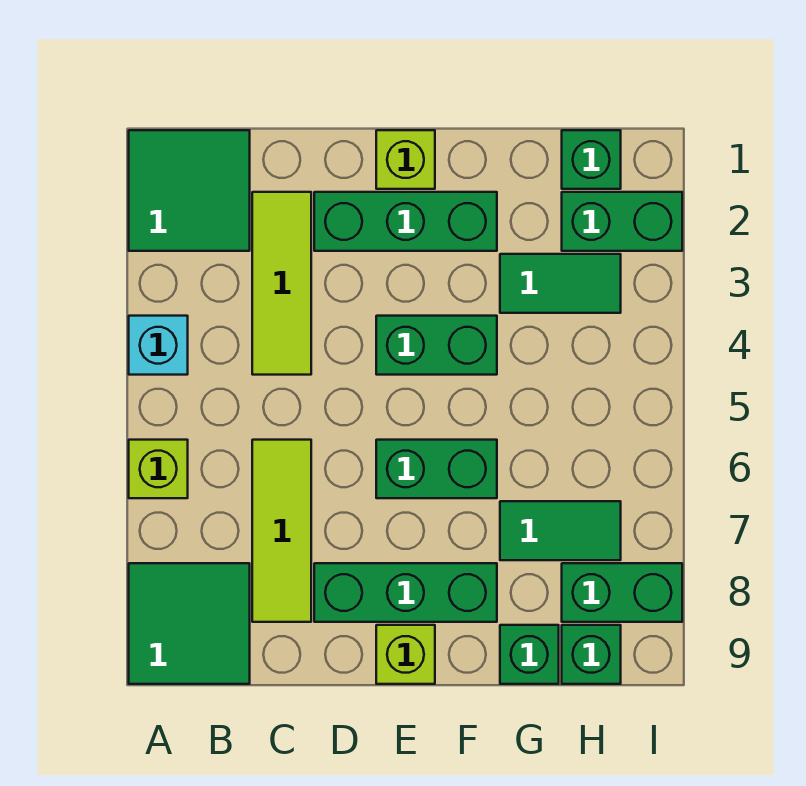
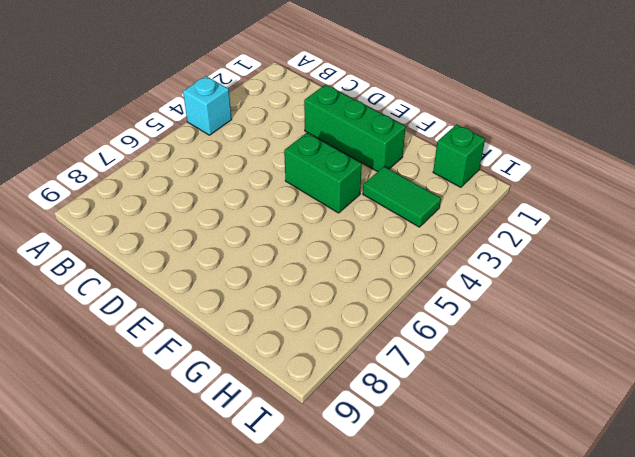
none -> green 2x2 tile [129,130,250,251]
none -> lime 1x1 brick [129,440,188,498]
none -> green 2x2 tile [129,563,250,684]

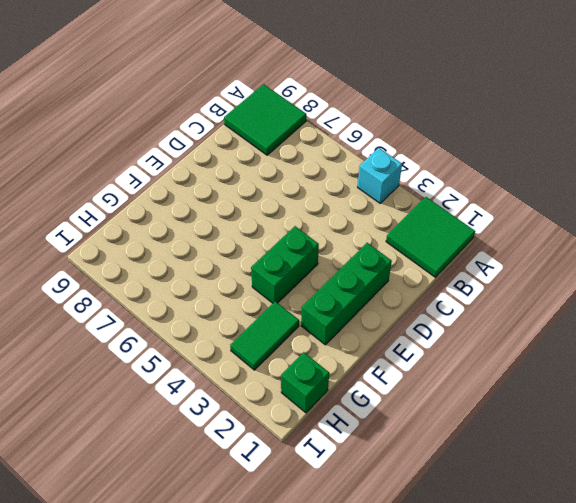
none -> lime 1x1 brick [129,440,188,498]
none -> lime 1x3 tile [252,192,311,375]
none -> lime 1x3 tile [252,440,311,622]

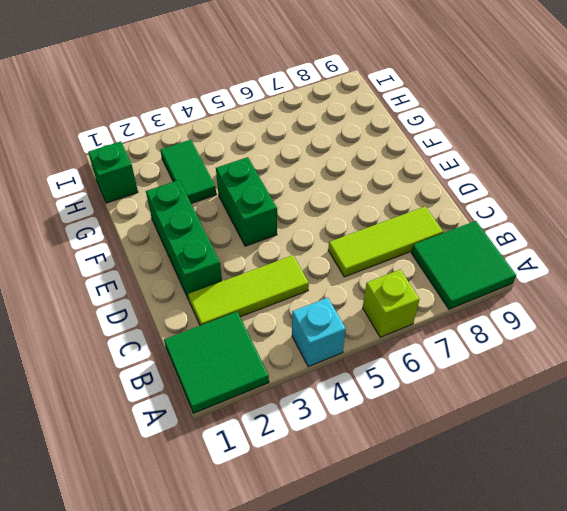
none -> green 1x3 brick [314,563,497,622]
none -> lime 1x1 brick [376,130,435,189]
none -> green 1x2 brick [376,440,497,498]

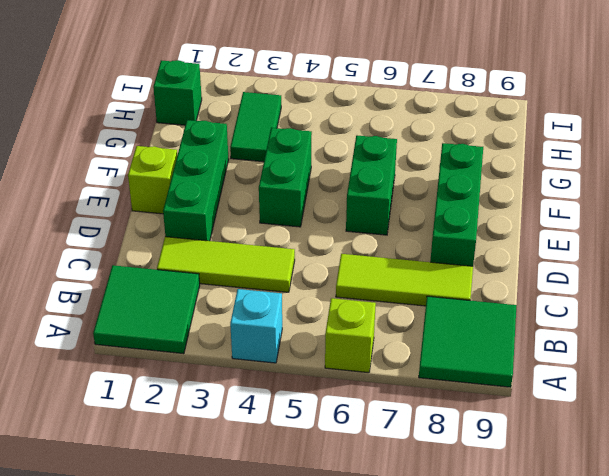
none -> lime 1x1 brick [376,625,435,684]
none -> green 1x2 tile [500,501,621,560]
none -> green 1x1 brick [500,625,559,684]

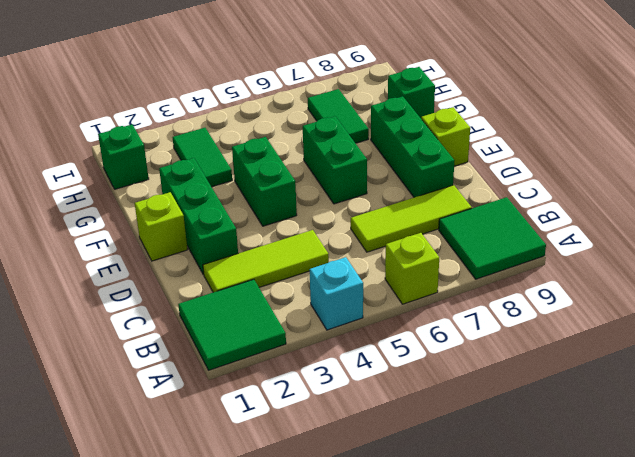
none -> green 1x2 brick [562,192,682,251]
none -> green 1x2 brick [562,563,682,622]
none -> green 1x1 brick [562,625,621,684]

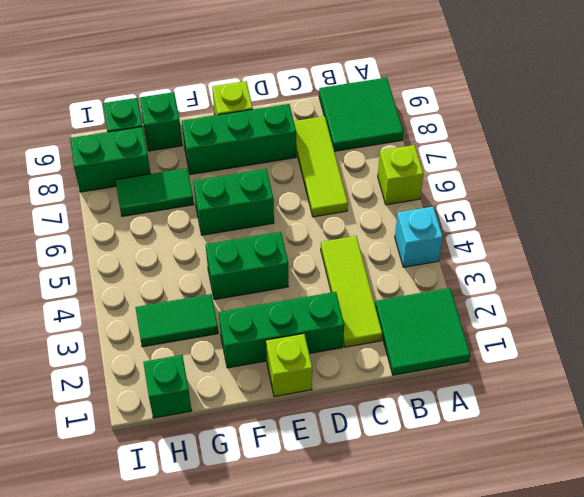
none -> green 1x2 brick [562,192,682,251]

